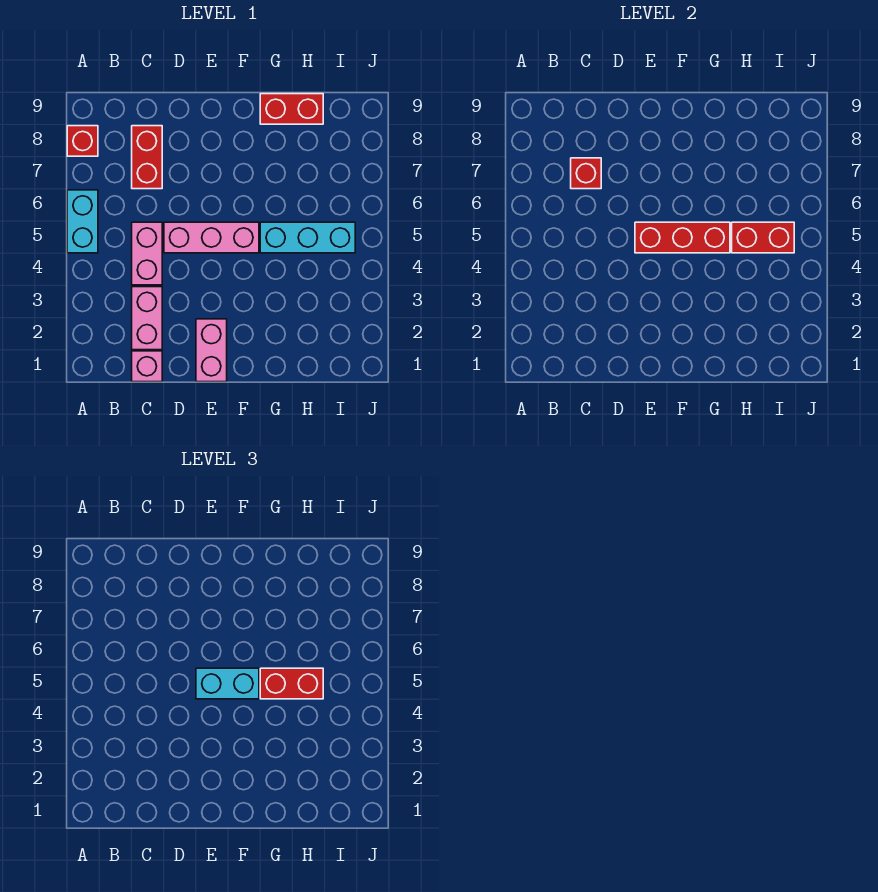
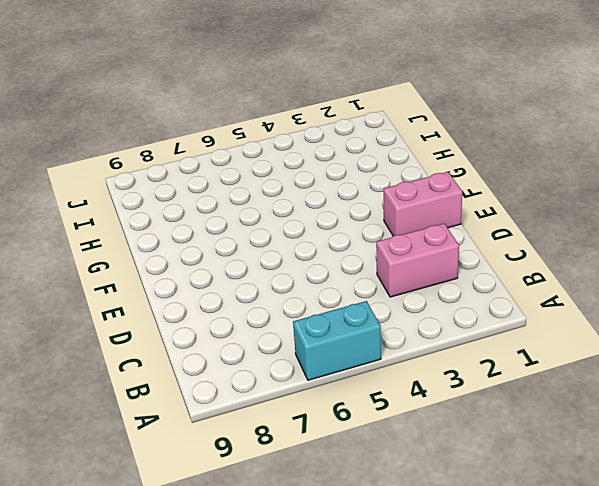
none -> red 1x1 brick [67,126,98,156]
none -> pink 1x1 brick [132,351,162,382]
none -> pink 1x2 brick [132,222,162,285]

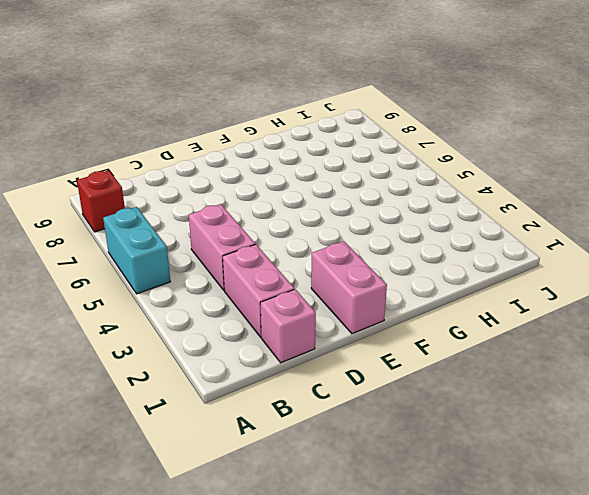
none -> red 1x2 brick [132,126,162,189]
none -> pink 1x3 brick [164,222,259,253]
none -> cyan 1x3 brick [260,222,355,253]

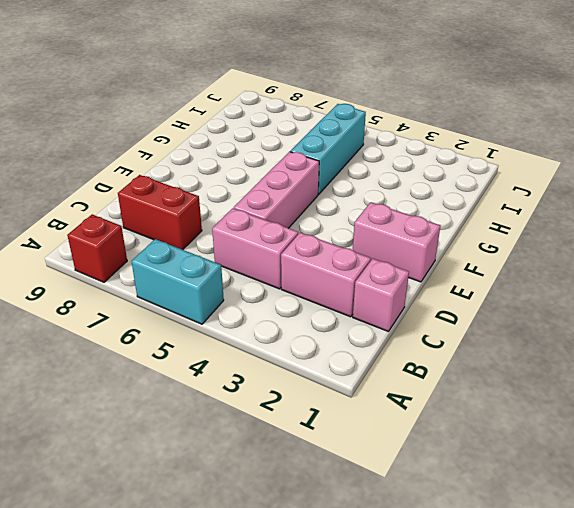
none -> red 1x2 brick [260,94,323,124]
none -> red 1x1 brick [571,158,601,189]
none -> red 1x3 brick [635,222,730,253]

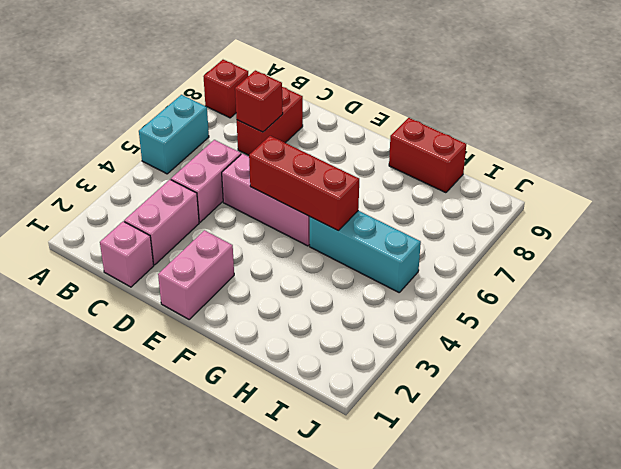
none -> red 1x2 brick [732,222,794,253]
none -> cyan 1x2 brick [196,668,259,699]
none -> red 1x2 brick [260,668,323,699]

